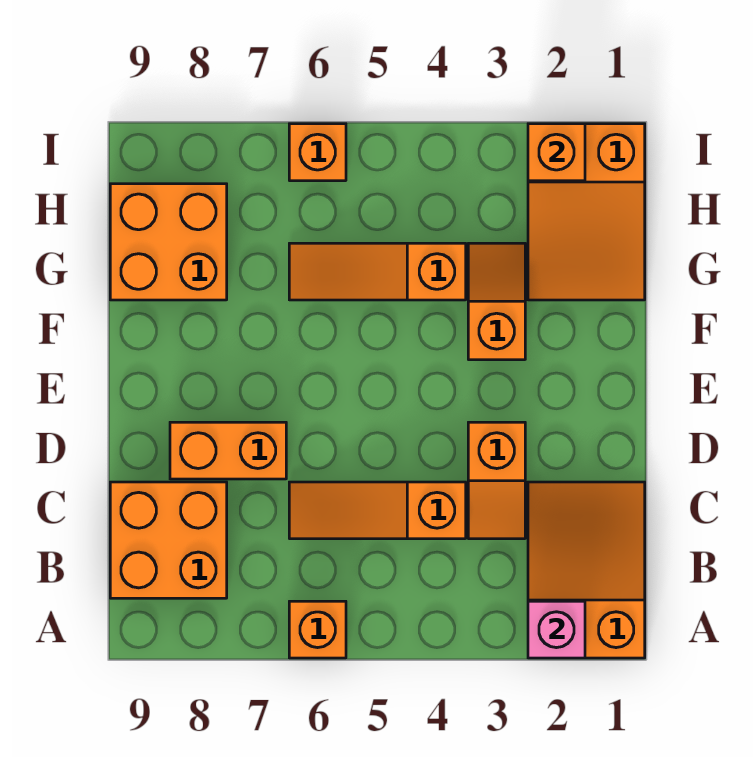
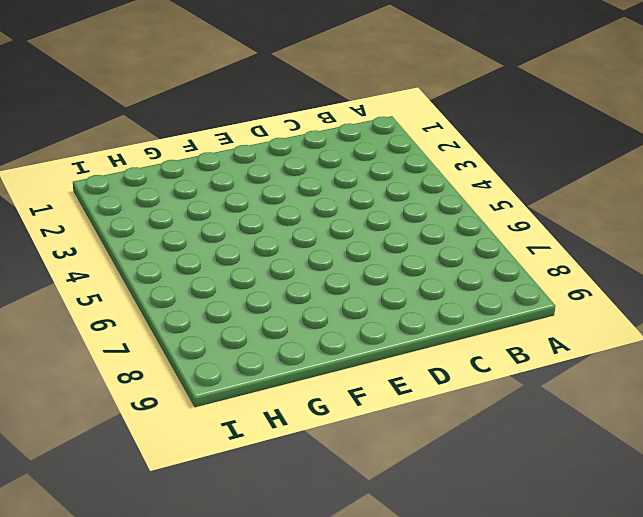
none -> orange 2x3 slope [528,482,645,658]
none -> orange 1x1 brick [289,601,346,658]
none -> orange 2x2 brick [110,482,227,598]

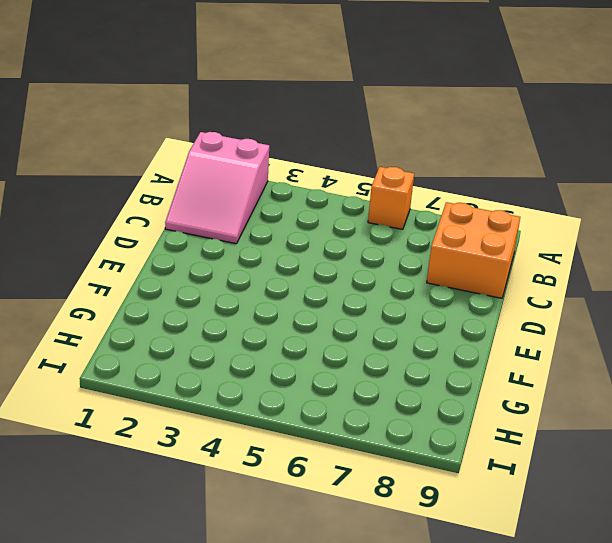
pink 2x3 slope [165,132,269,244] -> orange 2x3 slope [528,482,645,658]
none -> orange 1x2 slope [468,422,525,539]
none -> orange 1x3 slope [289,482,466,539]
none -> orange 1x2 brick [170,422,286,479]

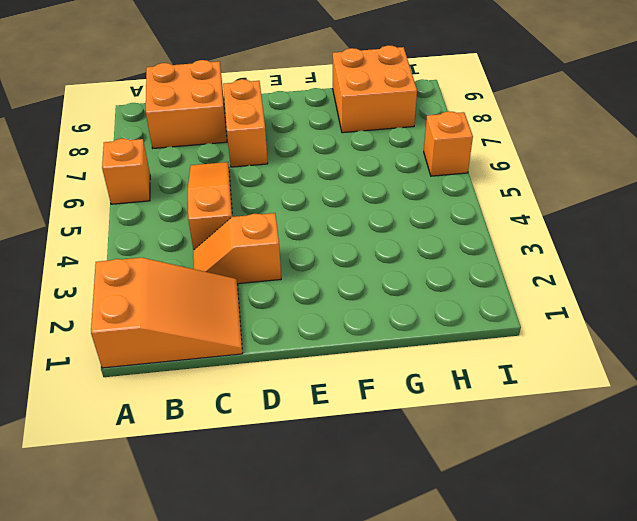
none -> orange 1x2 slope [468,243,525,360]
none -> orange 2x3 slope [528,124,645,300]
none -> orange 1x3 slope [289,243,466,300]

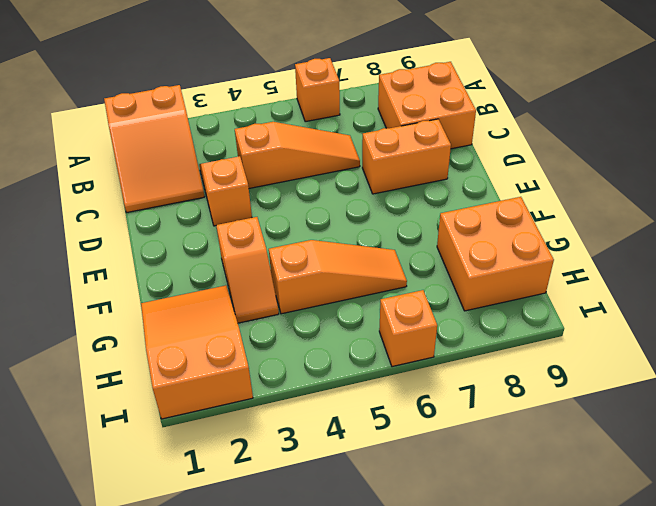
none -> pink 1x1 brick [528,601,585,658]
none -> orange 1x1 brick [528,124,585,181]

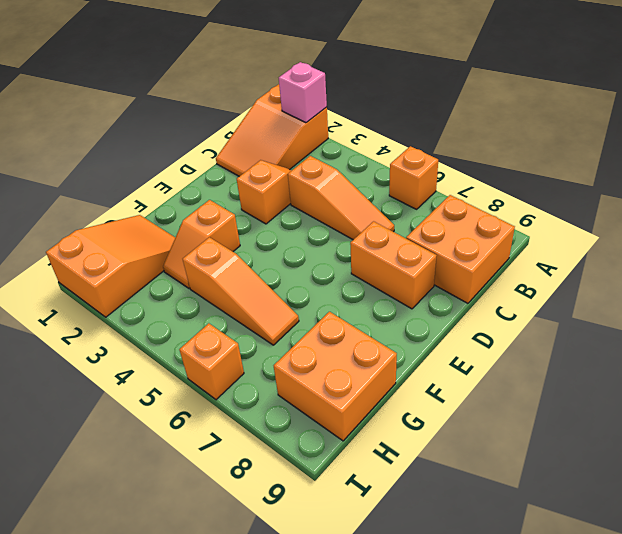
none -> orange 1x1 brick [528,124,585,181]

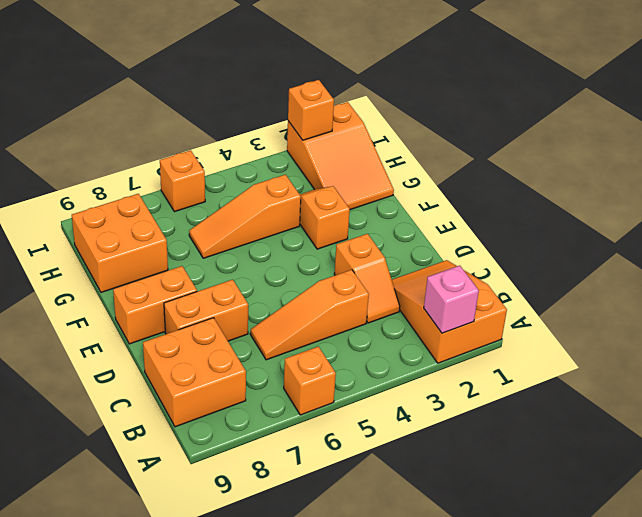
orange 1x2 brick [113,266,197,344] -> none

